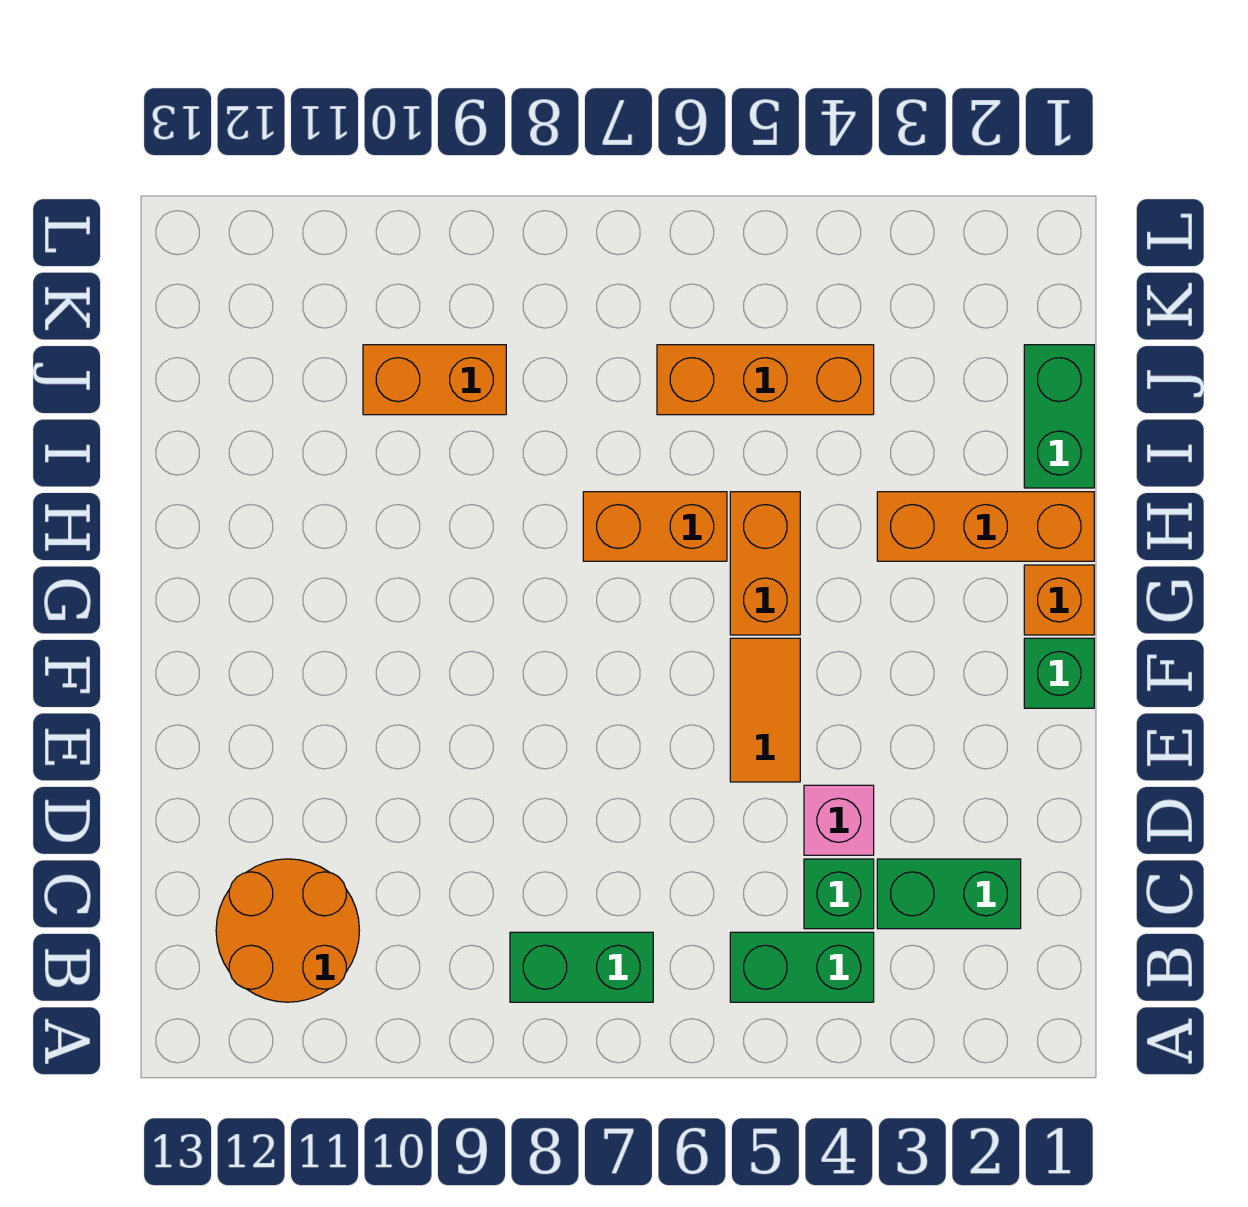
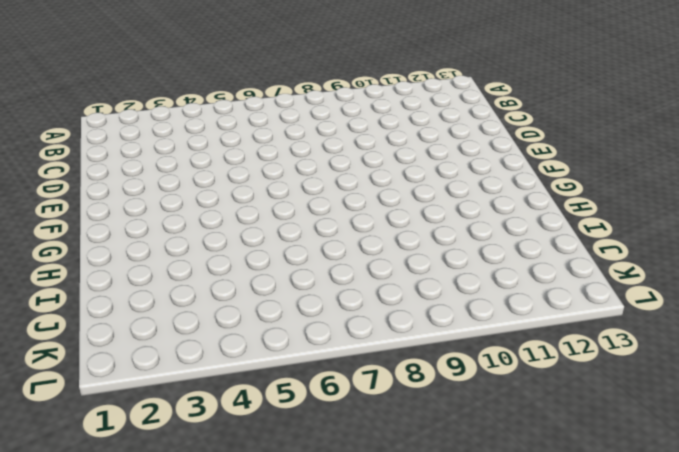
none -> green 1x2 brick [730,932,874,1002]
none -> green 1x2 brick [510,932,653,1002]
none -> orange 2x2 round brick [216,859,360,1002]

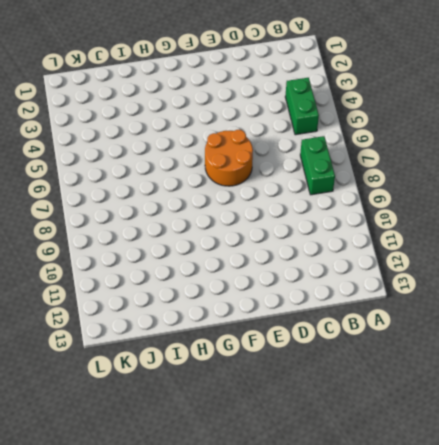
orange 2x2 round brick [205,130,253,186] -> orange 2x2 round brick moved to [216,859,360,1002]
none -> green 1x2 brick [877,859,1021,929]
none -> green 1x1 brick [804,859,874,929]
none -> pink 1x1 brick [804,785,874,855]

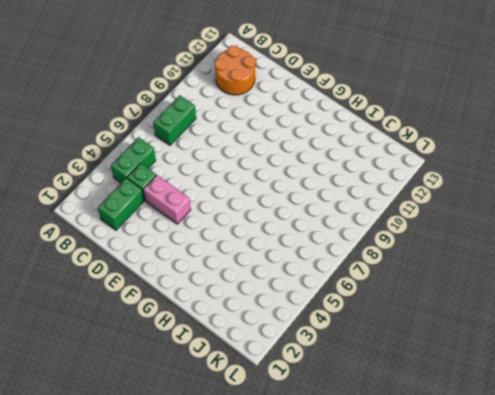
pink 1x2 brick [143,175,191,224] -> pink 1x1 brick [804,785,874,855]
none -> orange 1x2 tile [730,638,800,782]
none -> green 1x1 brick [1024,638,1094,708]
none -> orange 1x1 brick [1024,565,1094,635]

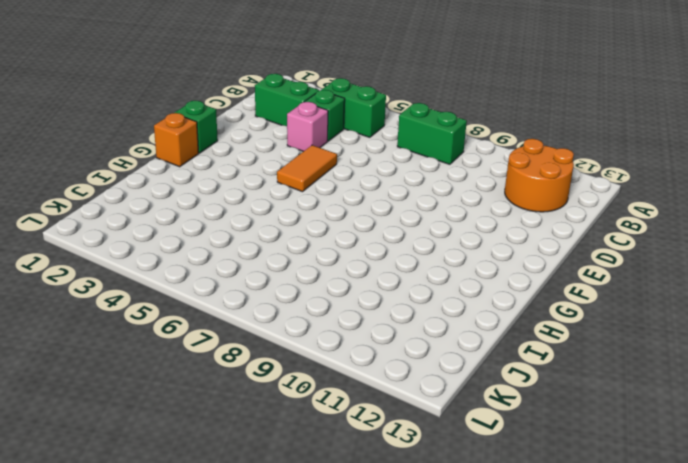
none -> orange 1x2 brick [730,492,800,635]
none -> orange 1x3 brick [877,492,1094,561]
none -> orange 1x2 brick [583,492,727,561]

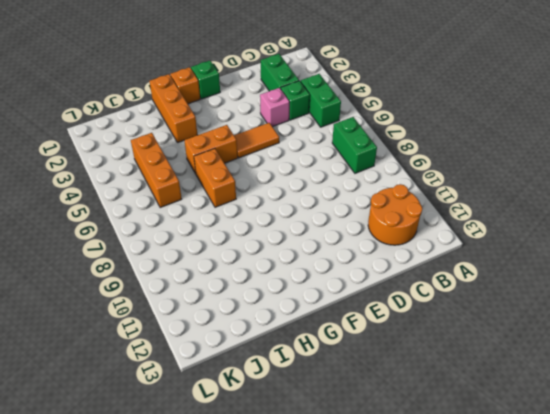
none -> green 1x2 brick [1024,345,1094,488]
none -> orange 1x2 brick [363,345,506,415]

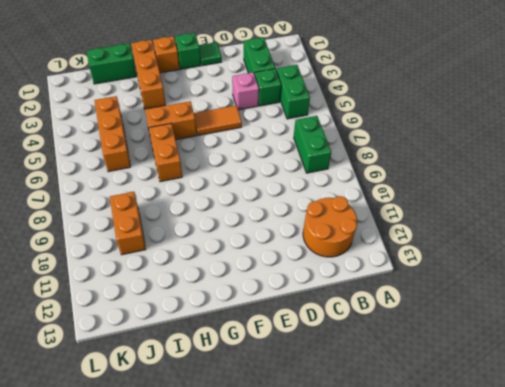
green 1x1 tile [199,42,222,66] -> none

